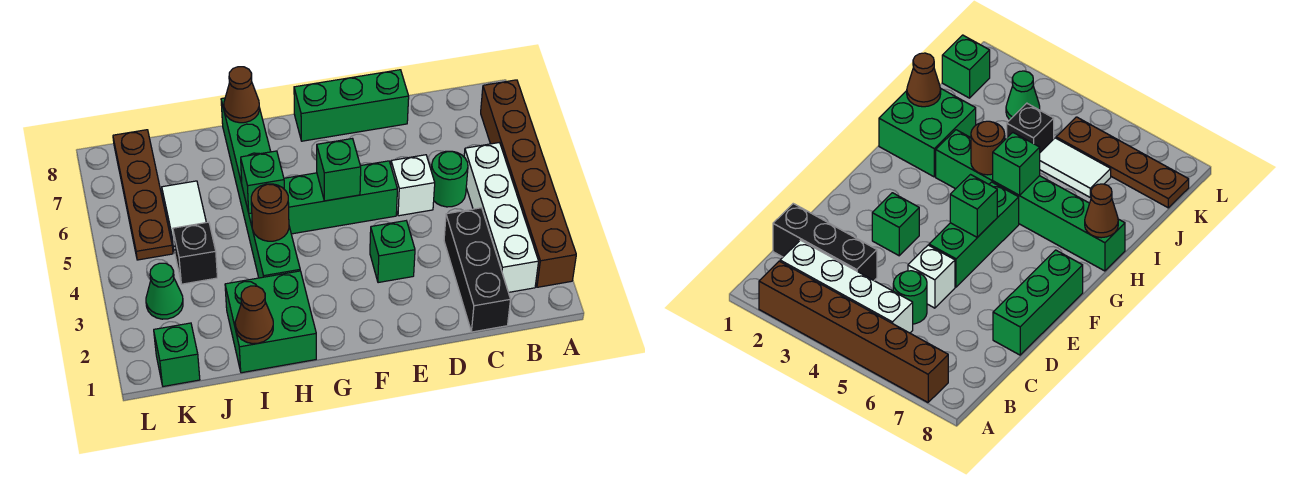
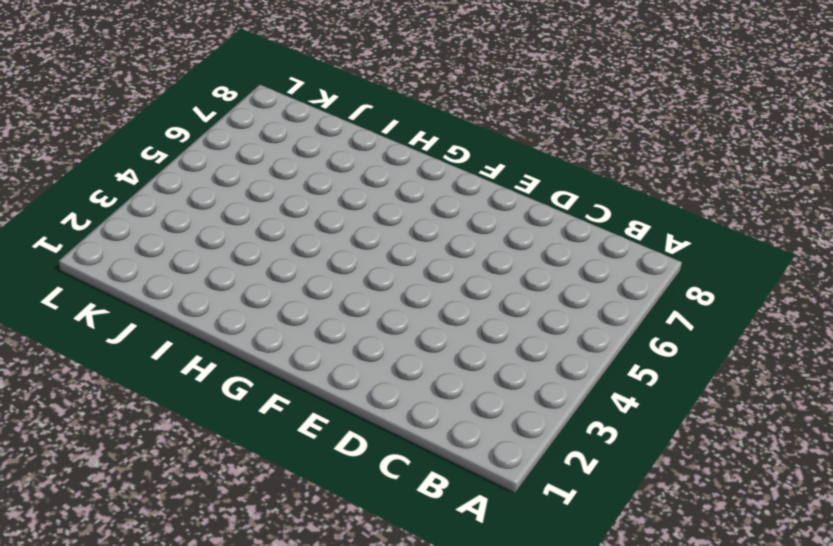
none -> brown 1x6 brick [481,80,576,287]
none -> white 1x4 brick [464,143,539,292]
none -> black 1x3 brick [444,208,511,332]

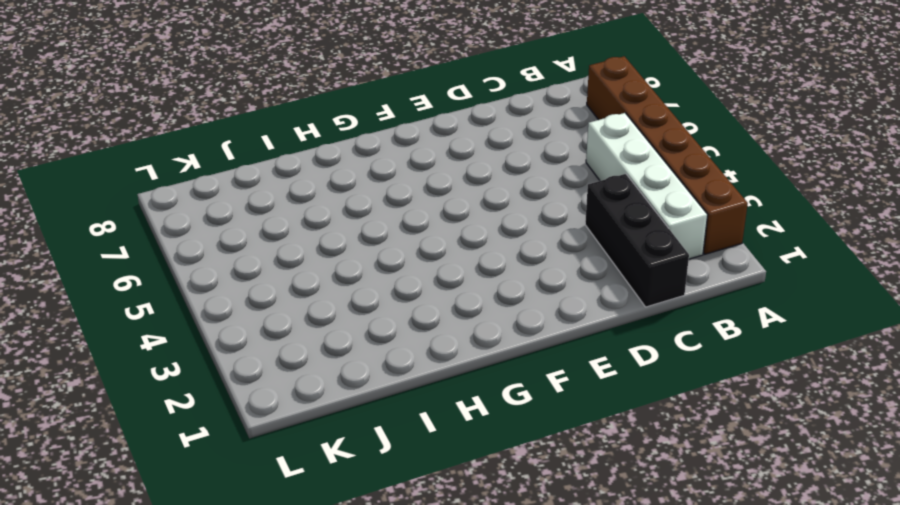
none -> green 1x1 round brick [431,151,468,207]
none -> white 1x1 brick [391,155,435,216]
none -> green 1x3 brick [294,70,409,141]

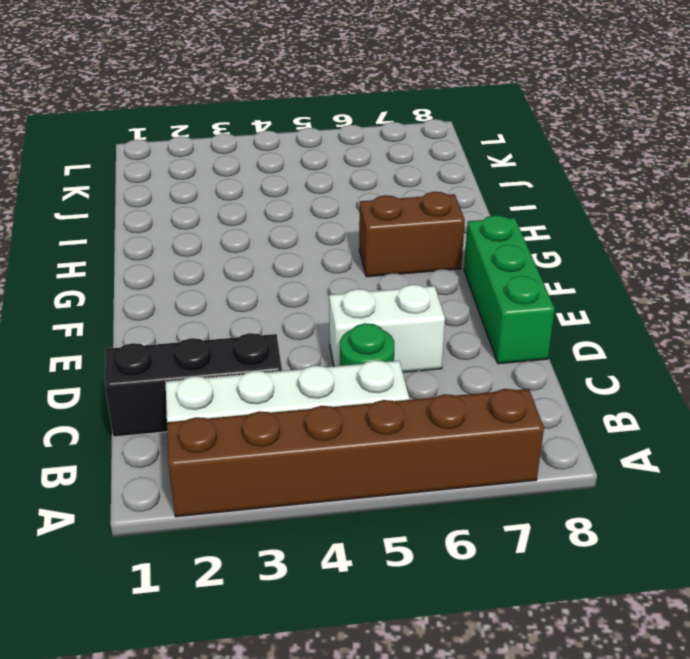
white 1x2 brick [329,285,445,372] -> white 1x1 brick [391,155,435,216]
brown 1x2 brick [359,192,465,277] -> none
none -> green 1x1 brick [370,221,415,283]
none -> green 1x3 brick [284,161,397,234]
none -> green 2x2 brick [225,271,316,373]

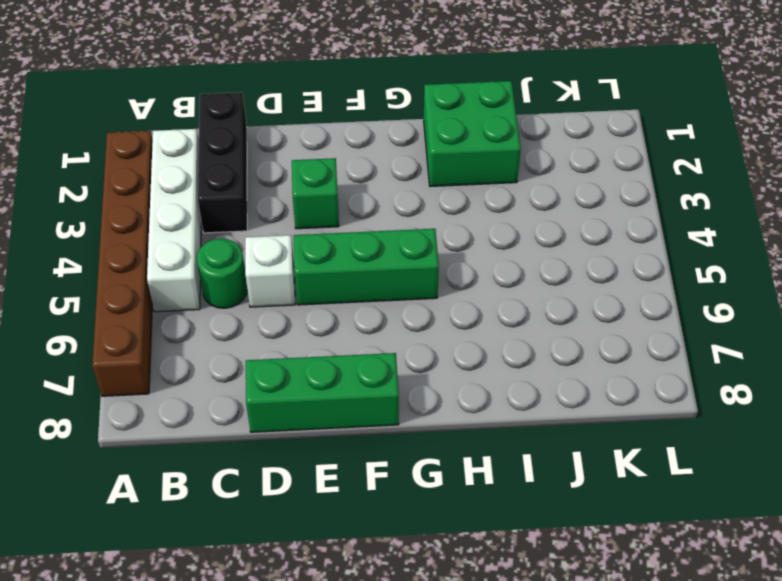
none -> green 1x6 brick [221,98,300,278]
none -> black 1x1 brick [173,222,217,284]
none -> white 1x2 tile [162,181,206,252]

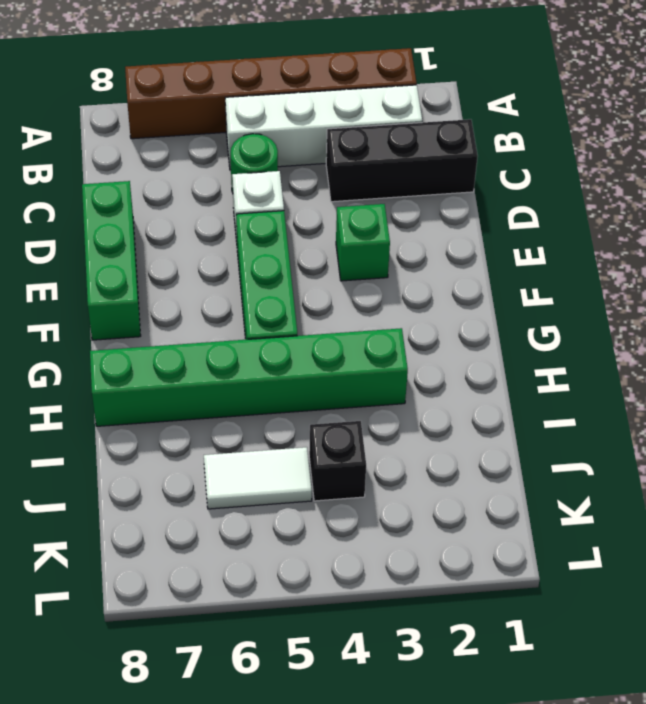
none -> green 2x2 brick [225,271,316,373]
none -> green 1x1 brick [154,323,200,386]
none -> green 1x1 cone [146,263,183,319]

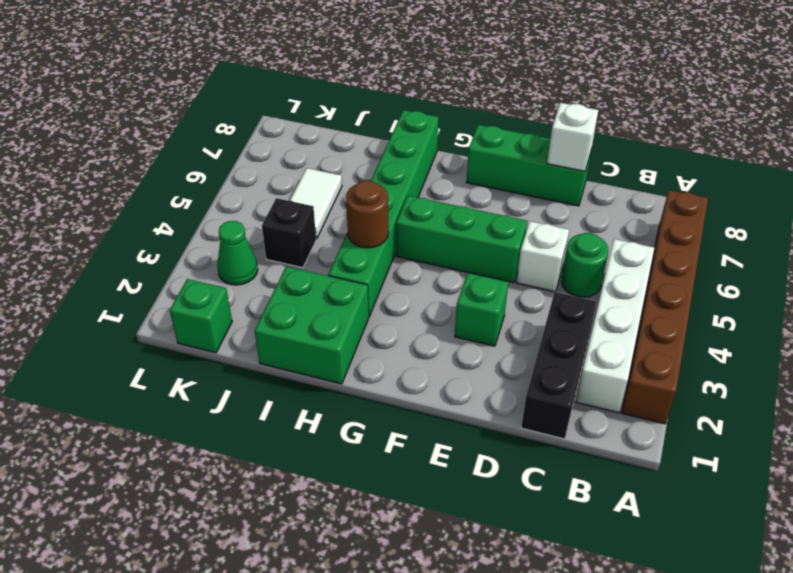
white 1x1 brick [547,103,598,171] -> none
none -> brown 1x4 plate [113,130,173,260]
none -> green 1x1 brick [317,139,361,201]
none -> green 1x1 brick [241,151,284,214]

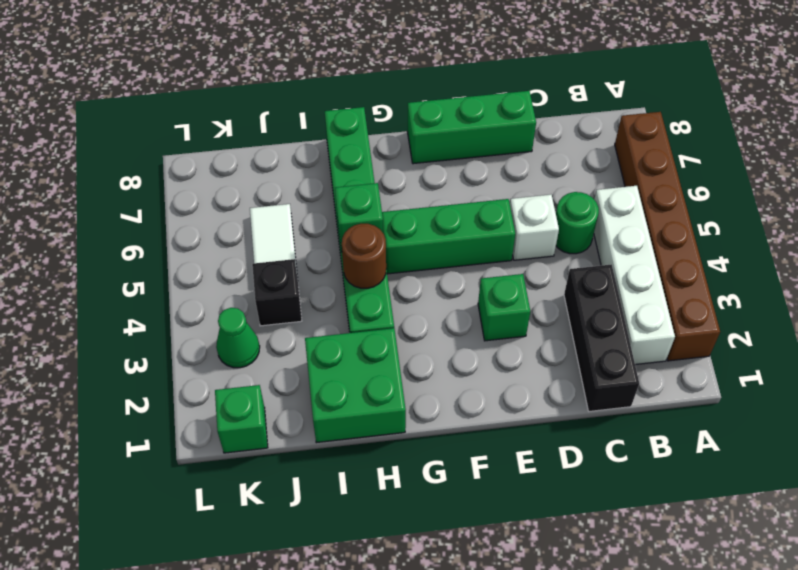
none -> brown 1x4 plate [113,130,173,260]
none -> green 1x1 brick [317,139,361,201]
none -> brown 1x1 cone [224,67,259,123]

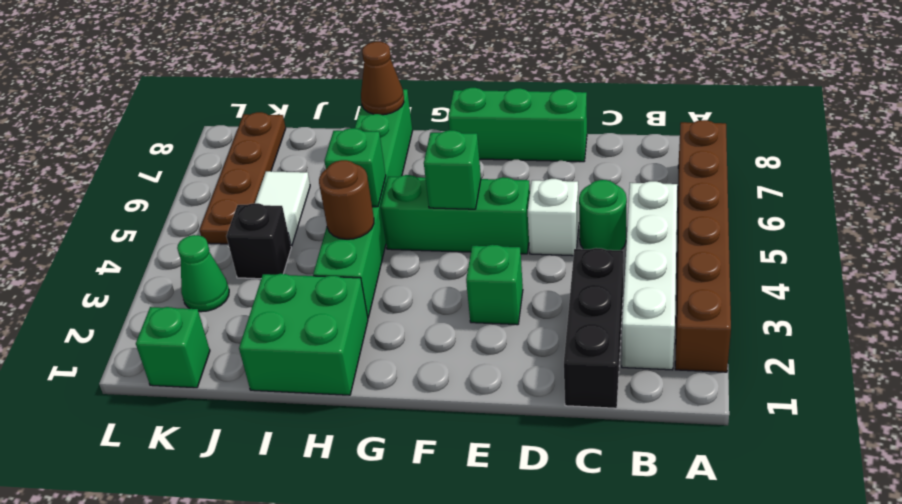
none -> brown 1x1 cone [235,286,273,344]

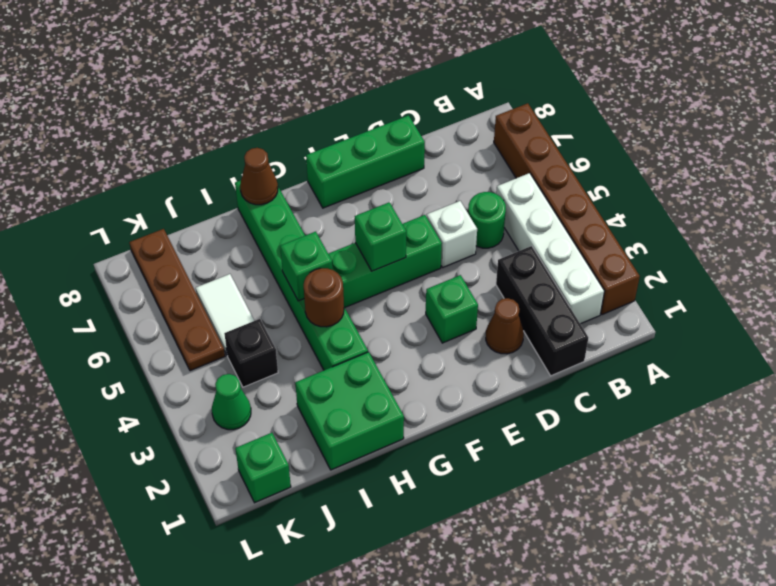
brown 1x1 cone [486,298,524,354] -> brown 1x1 cone moved to [235,286,273,344]

